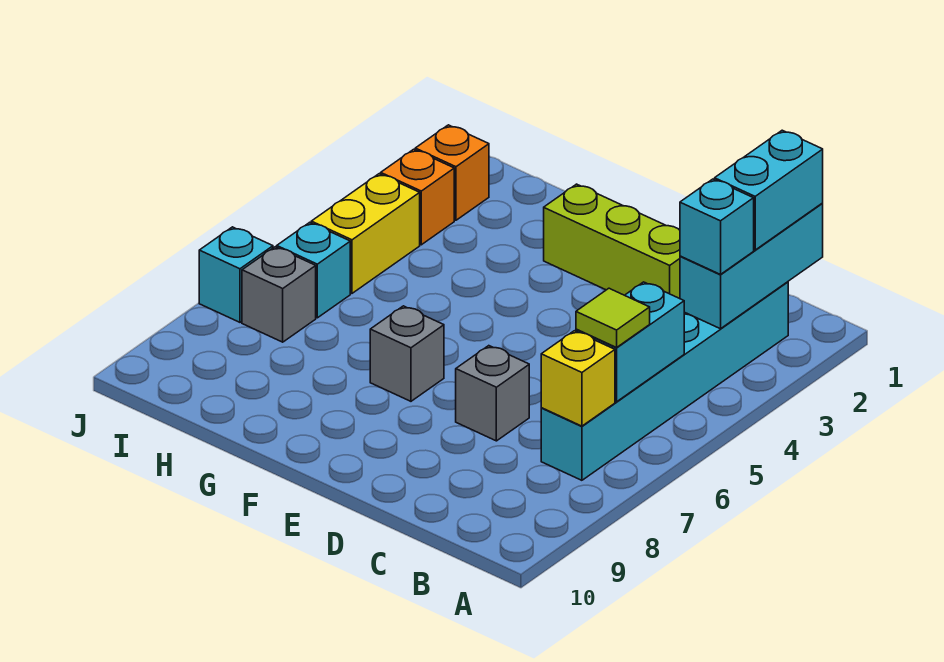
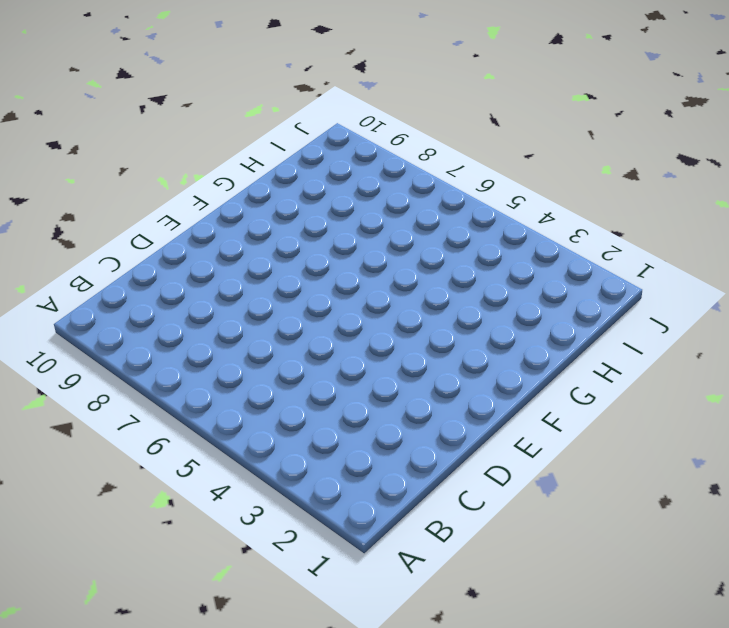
none -> cyan 1x6 brick [541,282,788,480]
none -> lime 1x3 brick [544,184,680,299]
none -> grey 1x1 brick [456,346,529,441]

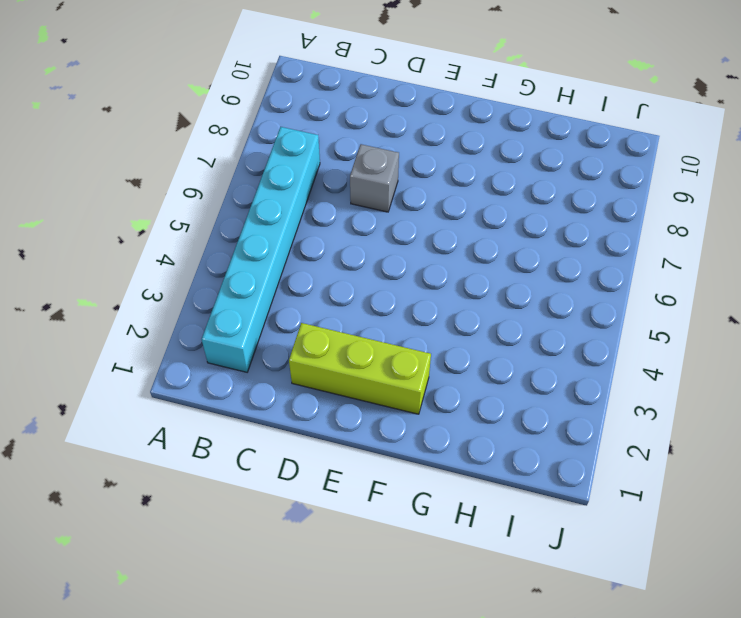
none -> grey 1x1 brick [370,306,444,401]
none -> orange 1x1 brick [415,125,489,220]
none -> orange 1x1 brick [381,149,454,245]

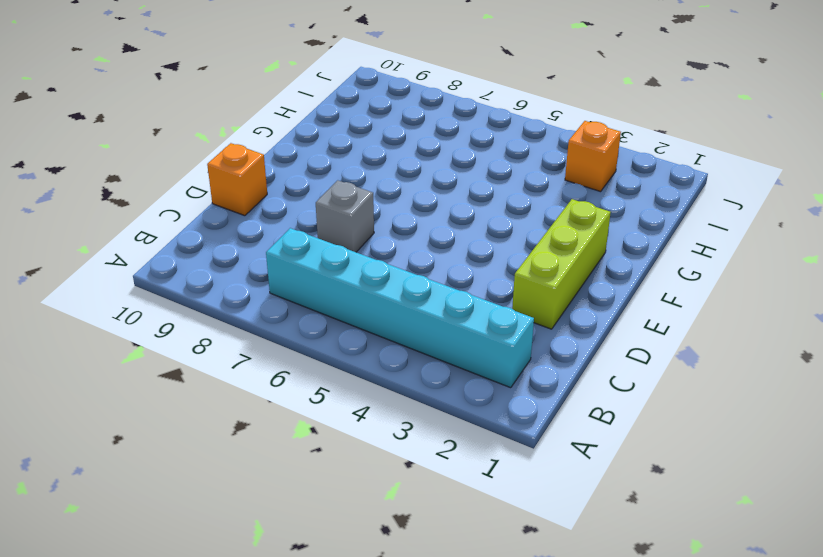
orange 1x1 brick [207,143,267,216] -> orange 1x1 brick moved to [415,125,489,220]
none -> grey 1x1 brick [370,306,444,401]
none -> yellow 1x2 brick [311,174,420,293]
none -> cyan 1x1 brick [277,222,350,318]

